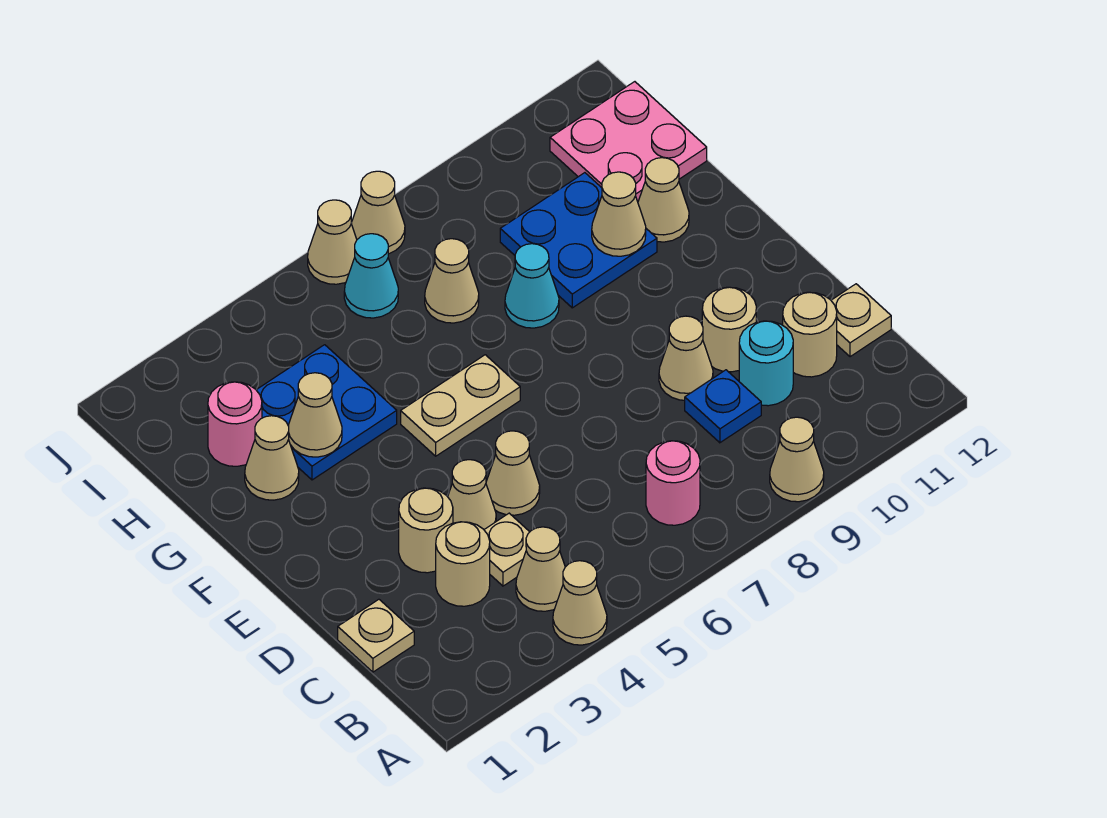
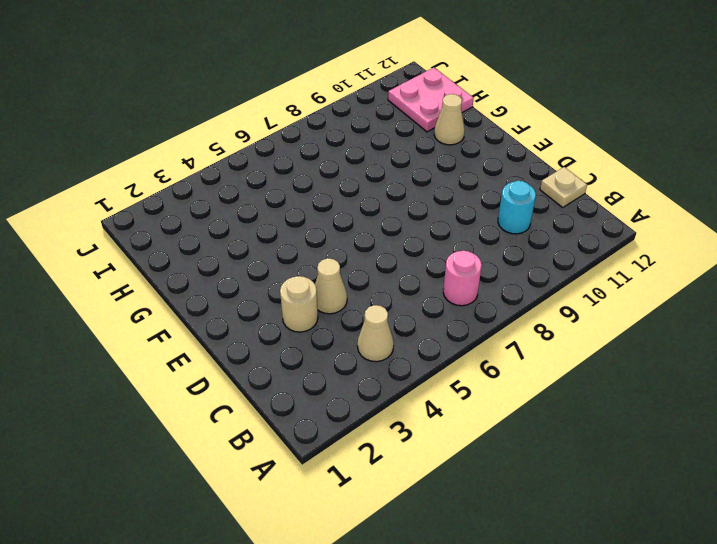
none -> tan 1x1 cone [553,561,607,645]
none -> tan 1x1 cone [770,417,824,502]
none -> tan 1x1 plate [338,599,414,672]
none -> tan 1x1 round brick [436,522,490,606]

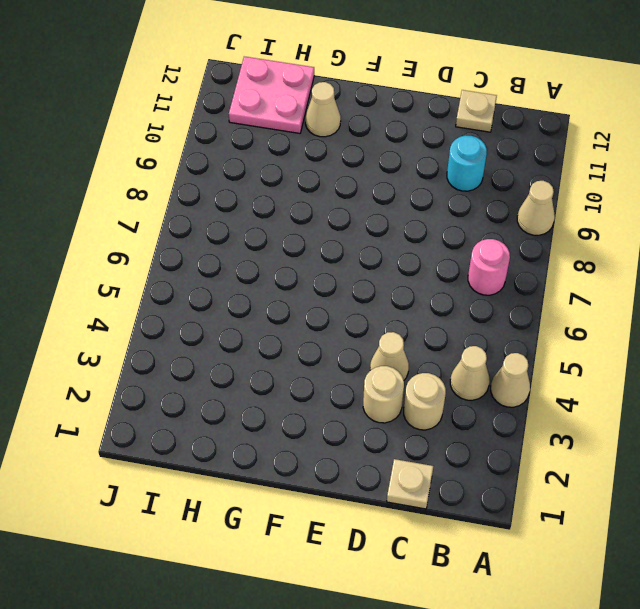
none -> tan 1x1 plate [484,513,529,586]
none -> blue 1x1 plate [685,370,761,443]
none -> tan 1x1 round brick [783,292,837,377]
none -> tan 1x1 cone [486,431,540,515]

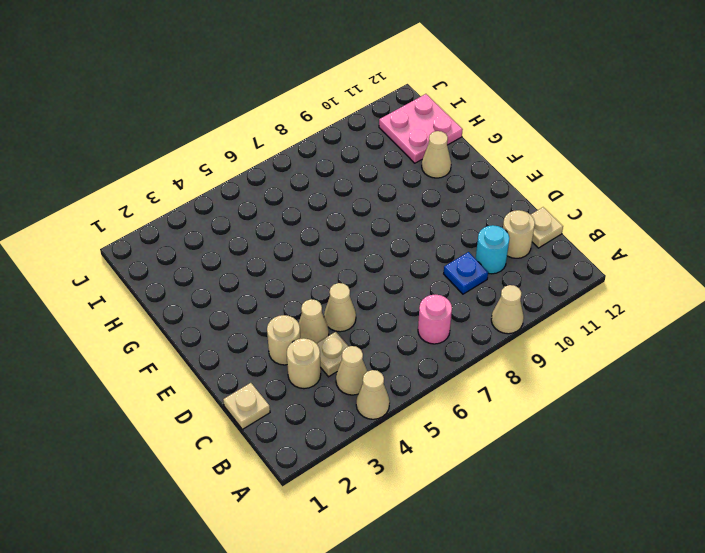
none -> tan 1x1 cone [659,316,713,400]
none -> tan 1x1 round brick [702,287,756,372]
none -> tan 1x2 plate [401,355,520,456]
none -> tan 1x1 cone [245,416,299,500]

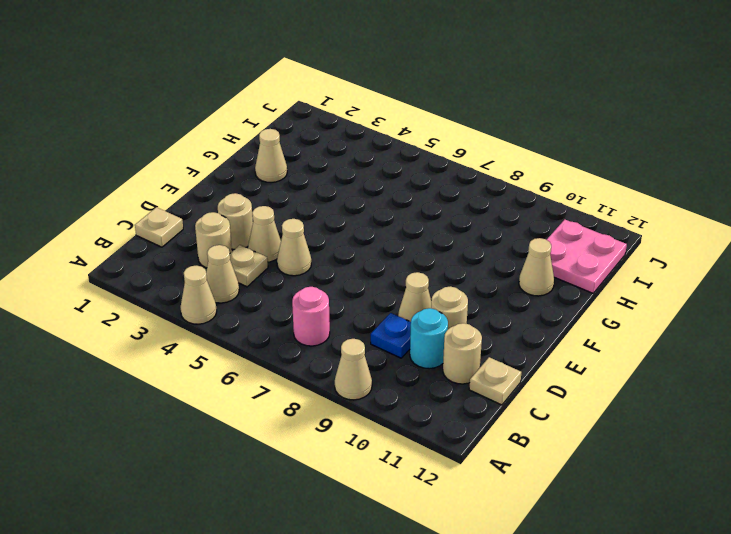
none -> tan 1x2 plate [401,355,520,456]
none -> blue 2x2 plate [256,345,397,480]
none -> cyan 1x1 cone [505,244,559,328]
none -> blue 2x2 plate [500,173,657,308]

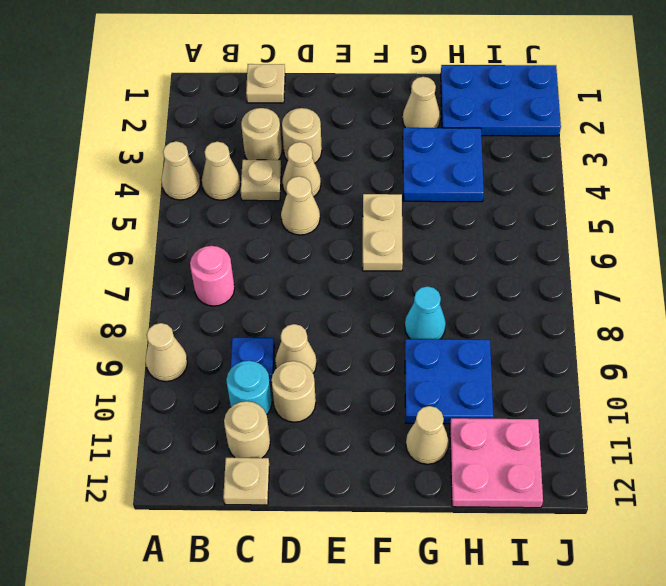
blue 2x3 plate [441,65,561,136] -> pink 1x1 round brick [208,382,262,466]
none -> tan 1x1 cone [425,239,479,323]
none -> cyan 1x1 cone [344,234,398,318]
none -> tan 1x1 cone [308,200,357,284]
none -> tan 1x1 cone [351,171,405,254]

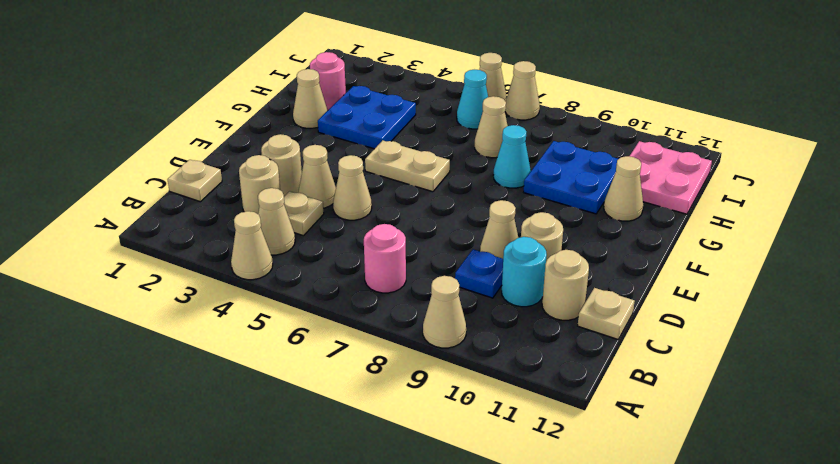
none -> tan 1x1 cone [289,373,342,457]
none -> tan 1x1 cone [592,172,646,256]

